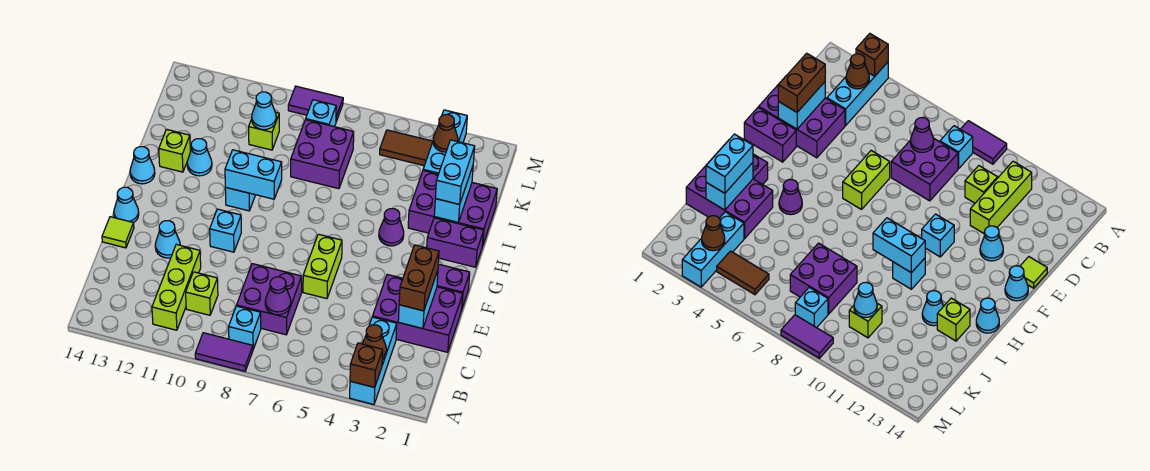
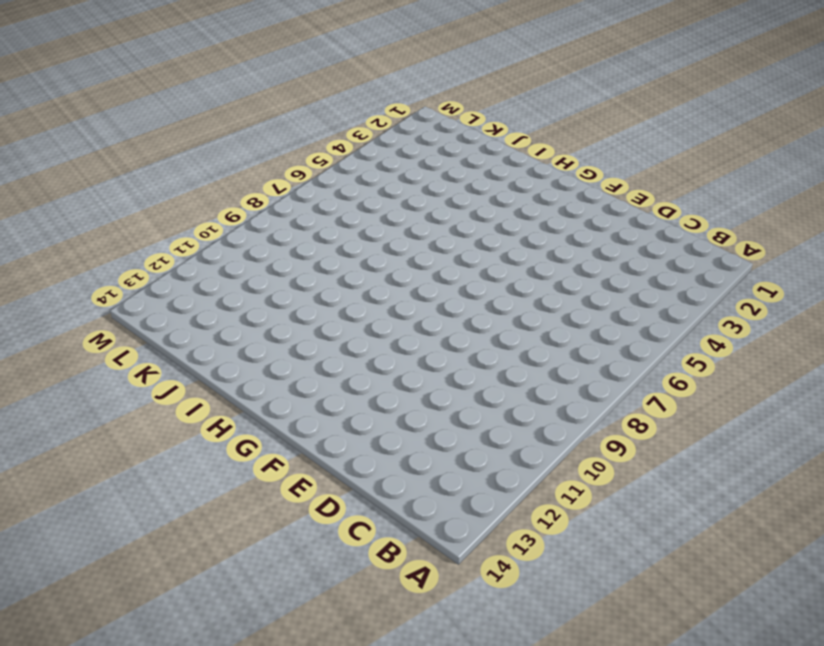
none -> cyan 1x3 brick [350,317,397,404]
none -> purple 1x2 tile [195,333,253,371]
none -> cyan 1x1 brick [229,306,261,349]
none -> lime 1x3 brick [152,244,201,330]

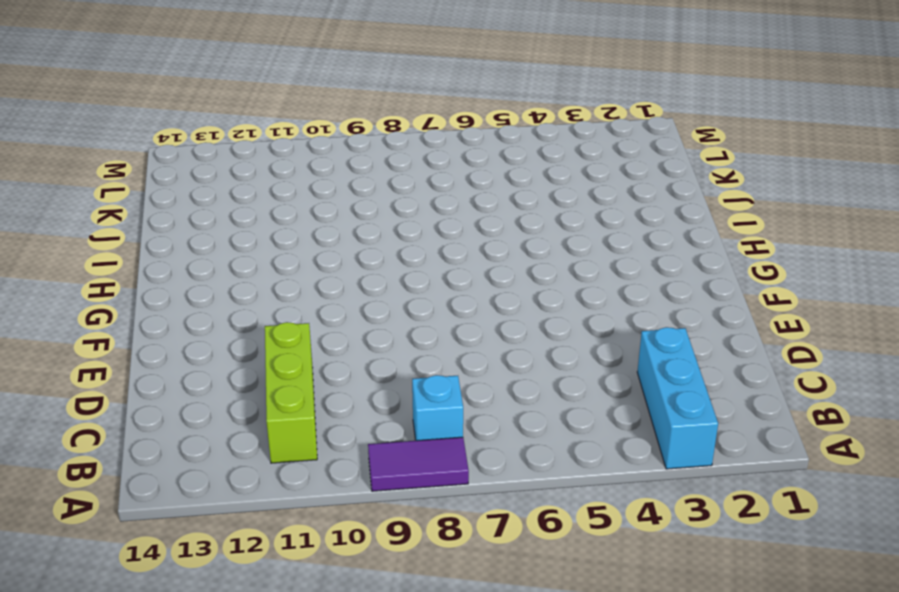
none -> purple 2x2 brick [237,264,302,335]
none -> lime 1x1 brick [186,272,218,315]
none -> purple 2x3 brick [373,274,463,352]
none -> lime 1x2 brick [303,234,342,299]

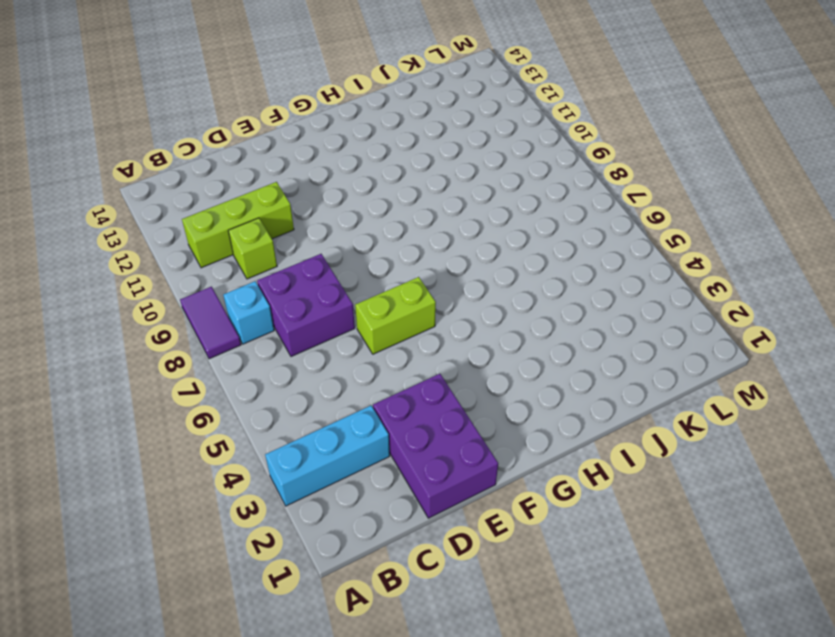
none -> cyan 1x1 cone [155,221,180,258]
none -> lime 1x1 tile [102,217,134,248]
none -> purple 1x2 brick [437,264,470,308]
none -> cyan 1x1 brick [210,209,241,252]

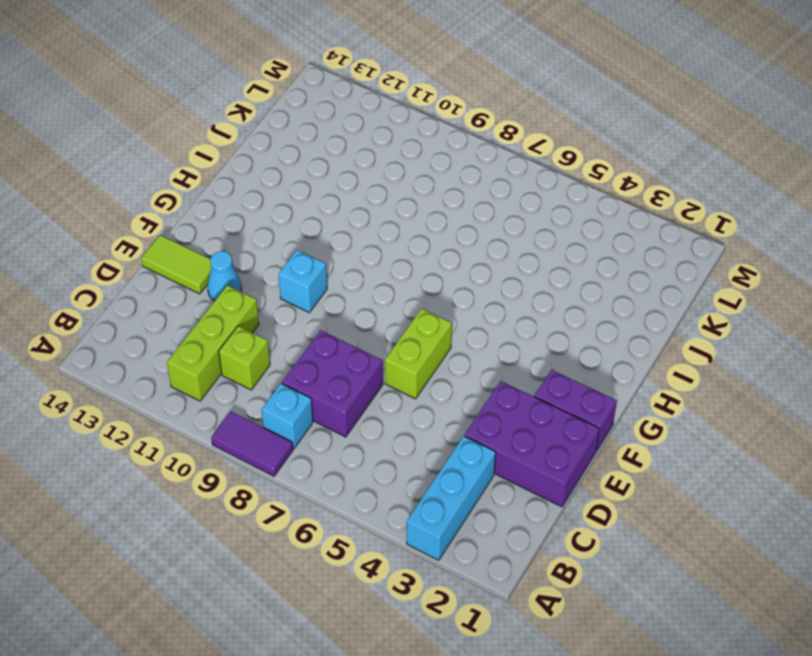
lime 1x2 tile [141,235,211,294] -> lime 1x1 tile [102,217,134,248]
none -> cyan 1x1 cone [114,187,139,223]
none -> purple 1x2 brick [427,218,484,267]
none -> purple 1x1 cone [379,209,404,246]
none -> cyan 1x1 brick [225,187,255,211]

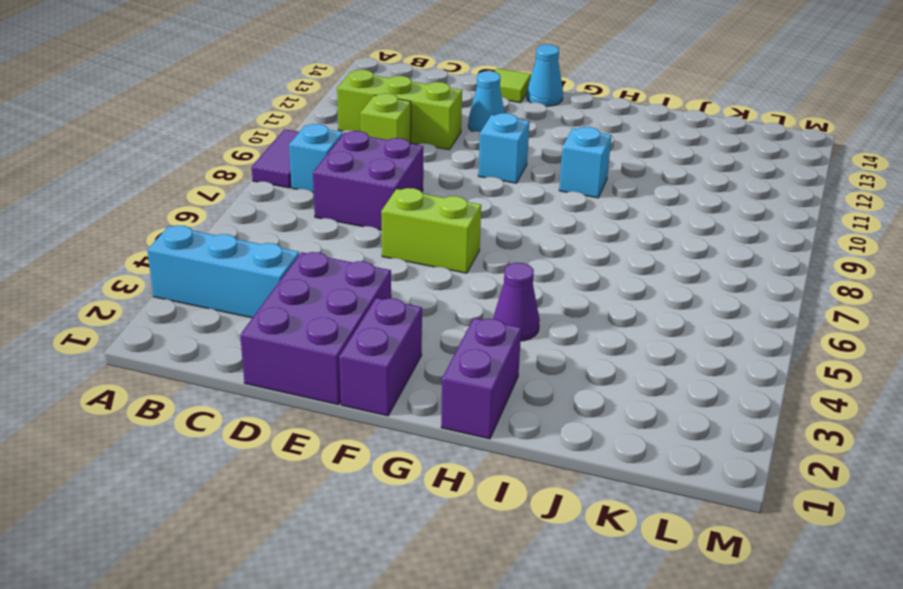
none -> cyan 1x1 cone [130,147,155,184]
none -> purple 2x3 brick [408,170,497,246]
none -> cyan 1x1 cone [187,139,212,176]
none -> lime 1x1 brick [159,129,190,172]

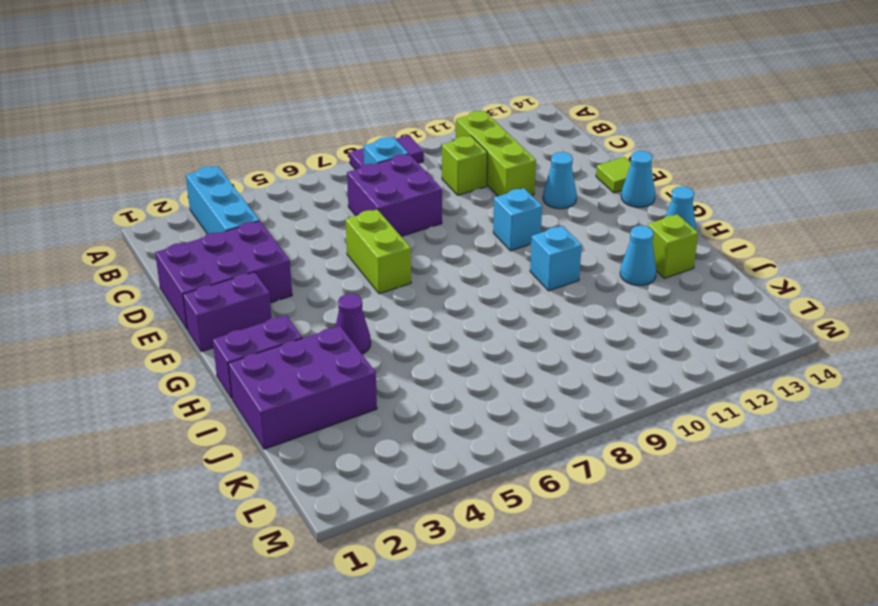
none -> purple 2x2 brick [291,120,354,189]
none -> cyan 1x3 brick [423,110,467,174]
none -> lime 1x1 brick [249,112,279,150]
none -> brown 1x2 tile [380,130,433,166]

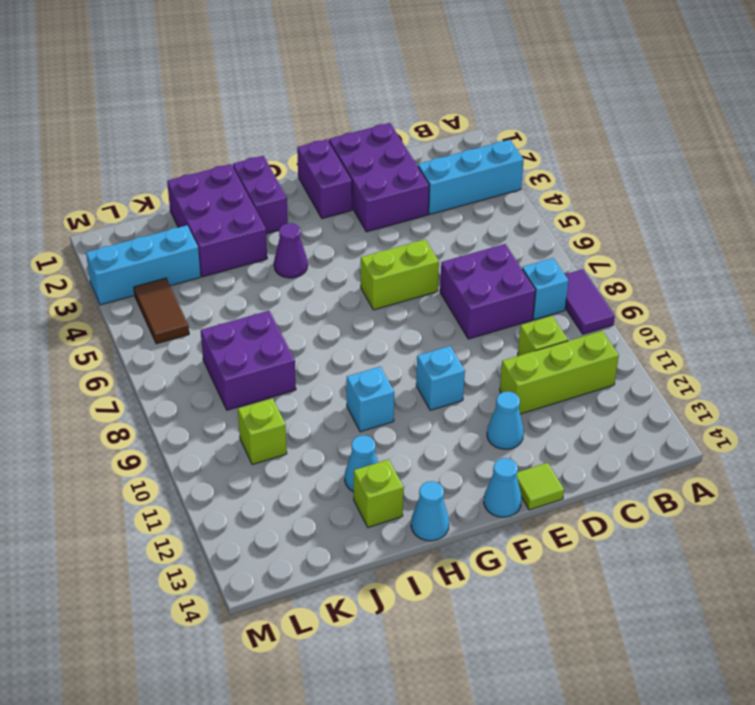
none -> cyan 1x1 brick [306,100,336,127]
none -> purple 1x2 tile [288,86,343,121]
none -> brown 1x1 brick [350,343,383,388]
none -> brown 1x1 cone [362,325,386,360]

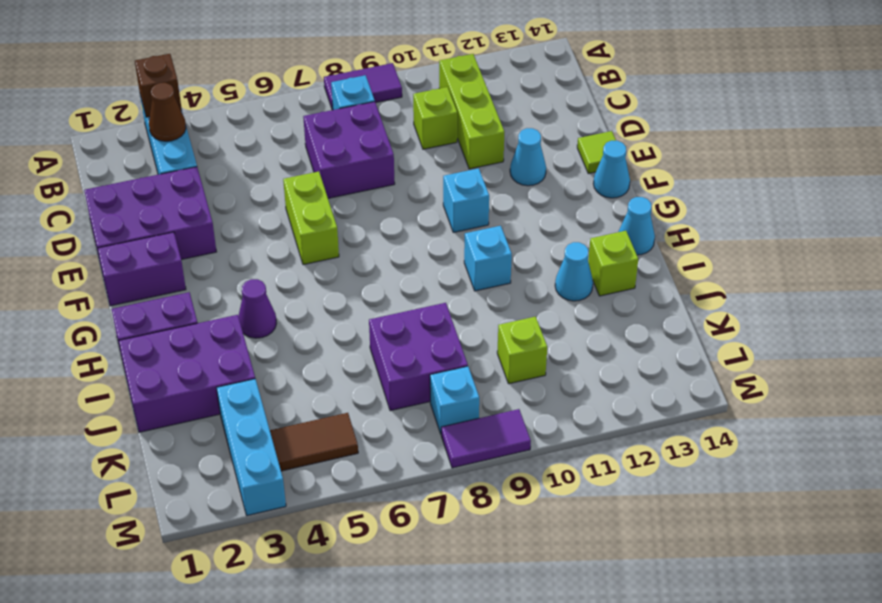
none -> purple 1x1 cone [265,277,291,315]
none -> cyan 1x2 brick [398,271,438,329]
none -> cyan 1x2 brick [225,150,282,199]
none -> cyan 1x2 brick [434,167,473,223]

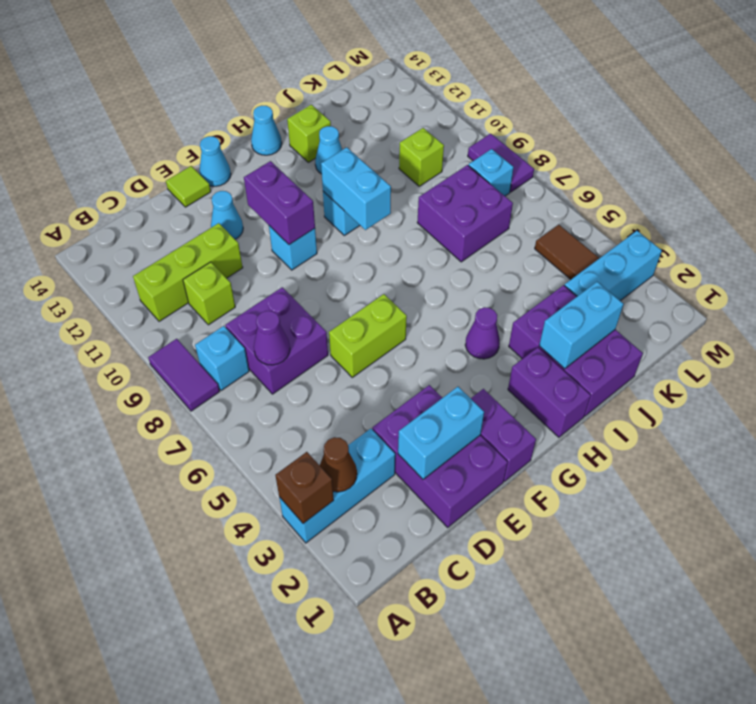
purple 1x2 brick [244,161,315,245] -> none
none -> cyan 1x1 cone [252,92,276,130]
none -> brown 1x1 cone [433,115,458,152]
none -> brown 1x2 brick [399,245,439,311]
none -> cyan 1x2 brick [435,140,475,204]

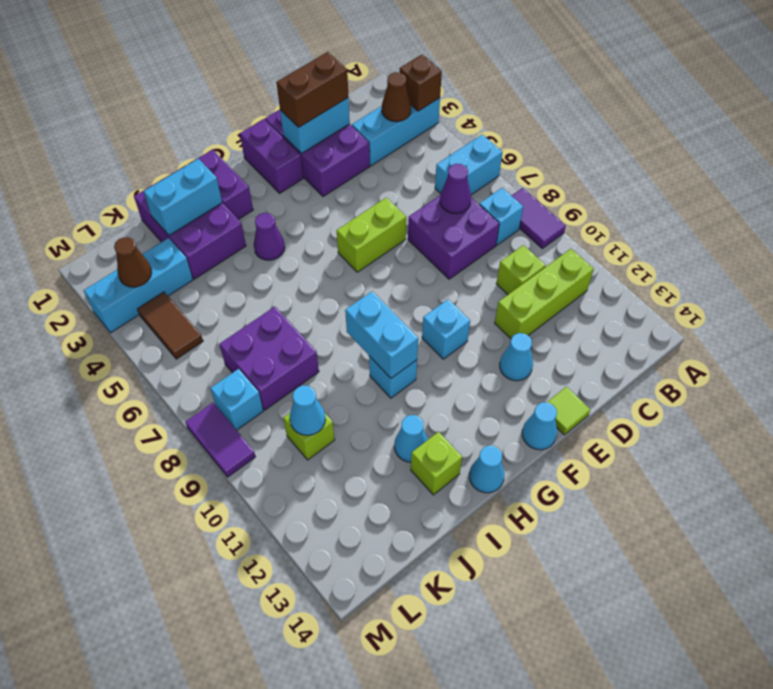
cyan 1x2 brick [435,134,503,195] -> cyan 1x2 brick moved to [435,140,475,204]

